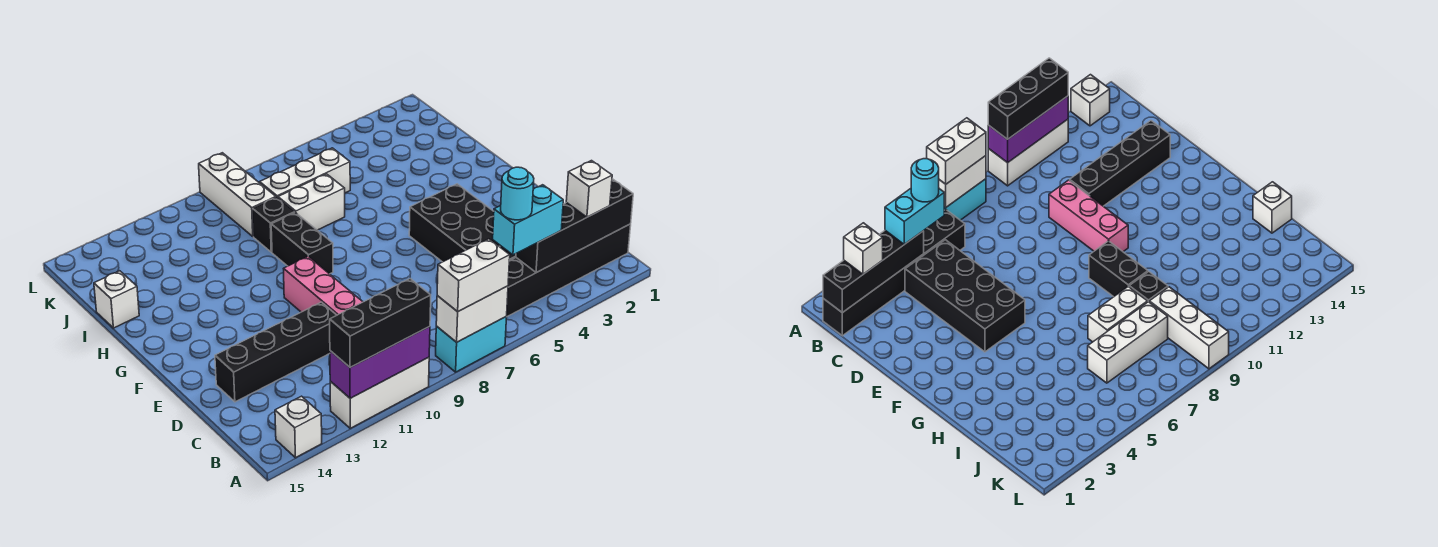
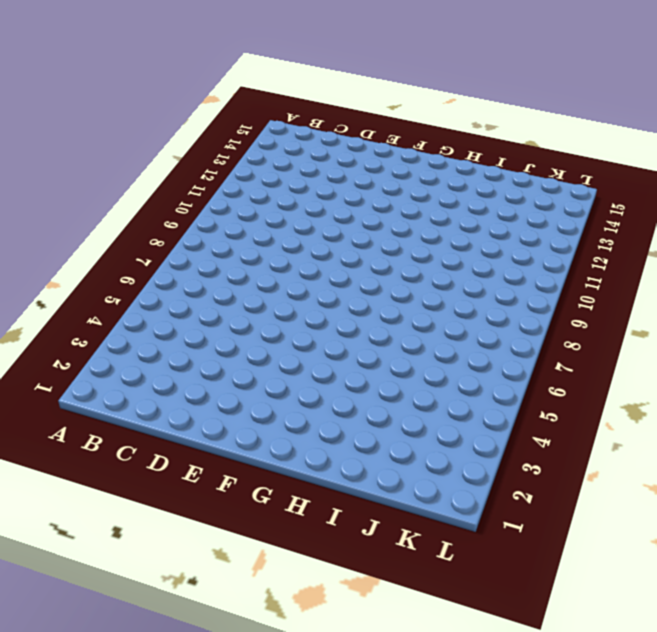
none -> cyan 1x2 brick [436,317,507,372]
none -> white 1x3 brick [330,357,429,428]
none -> white 1x1 brick [275,396,322,458]

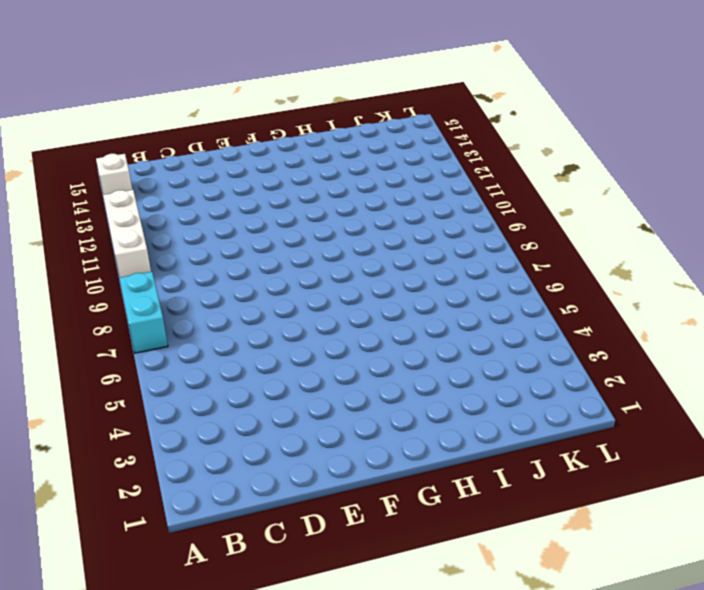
none -> black 1x6 brick [506,224,631,317]
none -> black 2x4 brick [409,184,516,262]
none -> pink 1x3 brick [284,257,363,315]

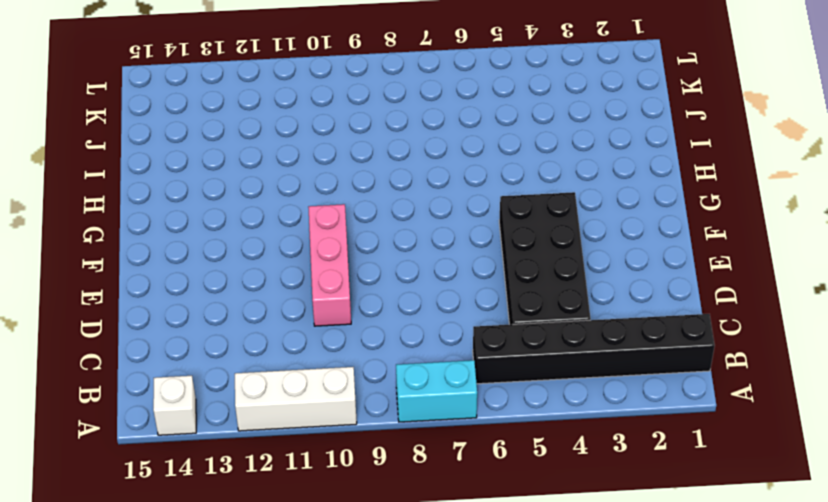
none -> black 1x4 brick [215,302,337,402]
none -> black 1x2 brick [271,212,333,274]
none -> white 1x2 brick [278,174,345,230]

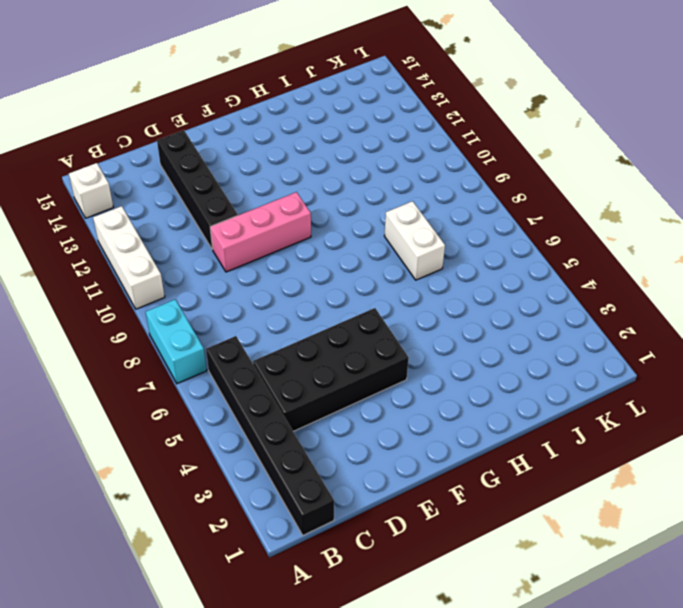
none -> black 1x2 brick [271,212,333,274]
none -> black 1x1 brick [253,197,295,252]
none -> white 1x1 brick [94,271,139,328]

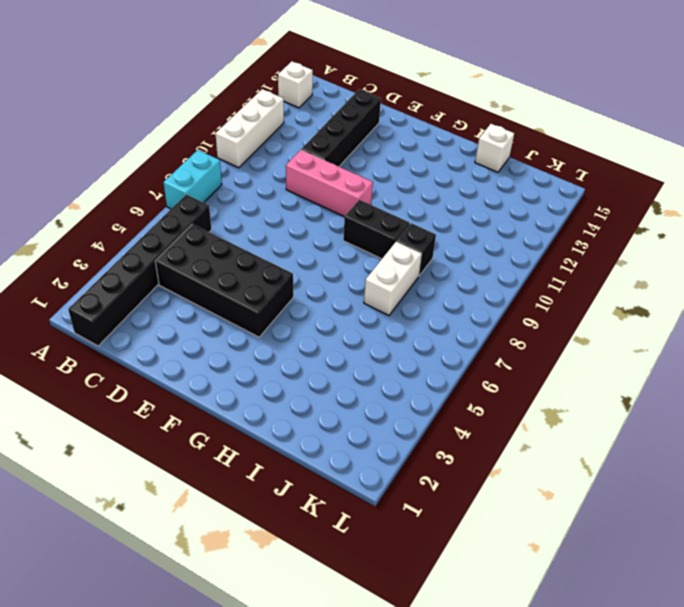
none -> white 1x3 brick [260,148,350,198]
none -> white 1x3 brick [199,153,276,237]
none -> white 1x2 brick [436,286,508,342]

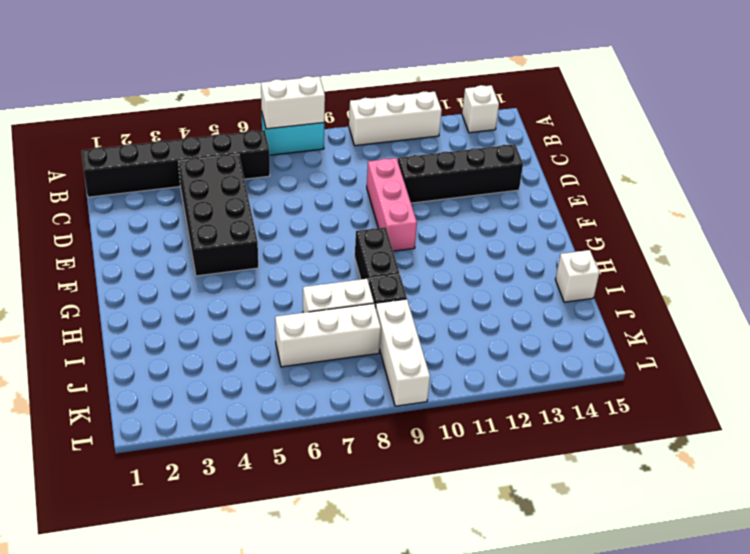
none -> purple 1x3 brick [330,327,430,398]
none -> black 1x4 brick [516,179,633,273]
none -> white 1x2 brick [437,239,510,312]

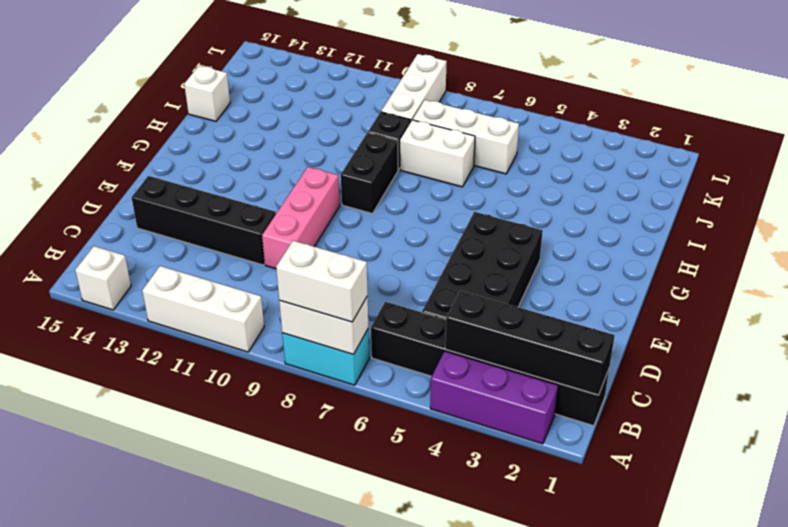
purple 1x3 brick [430,351,558,444] -> purple 1x3 brick moved to [330,327,430,398]
none -> black 1x3 brick [330,279,431,367]
none -> white 1x1 brick [566,161,612,217]
none -> cyan 1x2 brick [493,185,563,255]

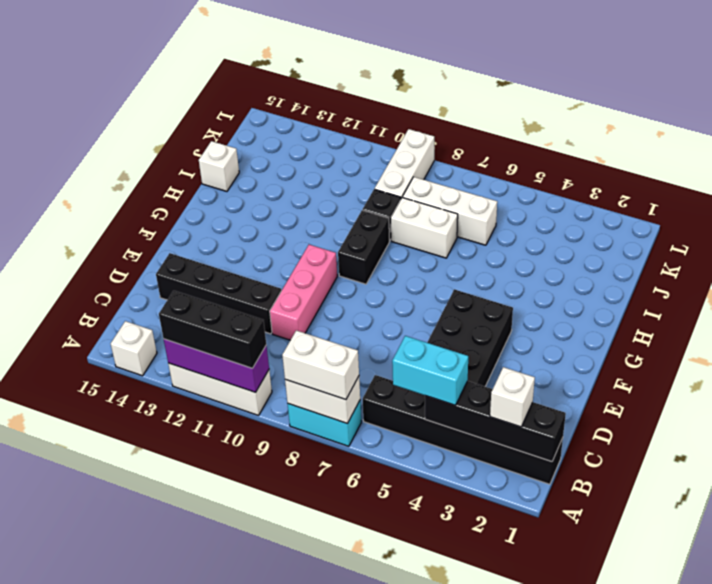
none -> cyan 1x1 round brick [501,167,534,220]

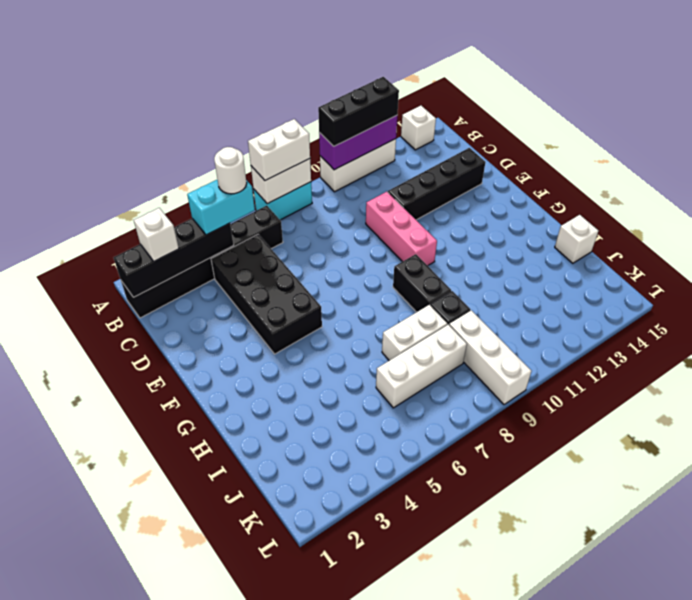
white 1x1 round brick [214,147,247,194] -> cyan 1x1 round brick [501,167,534,220]

